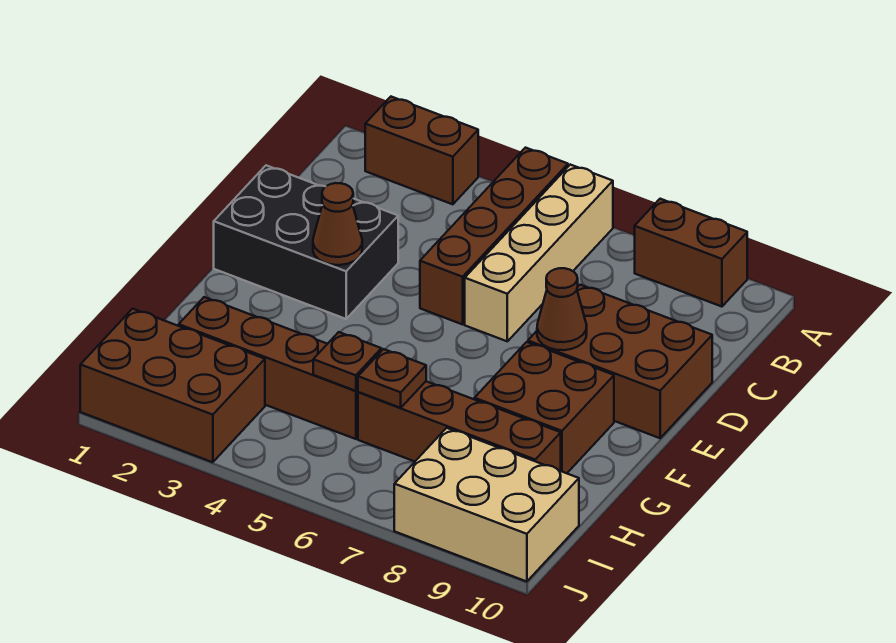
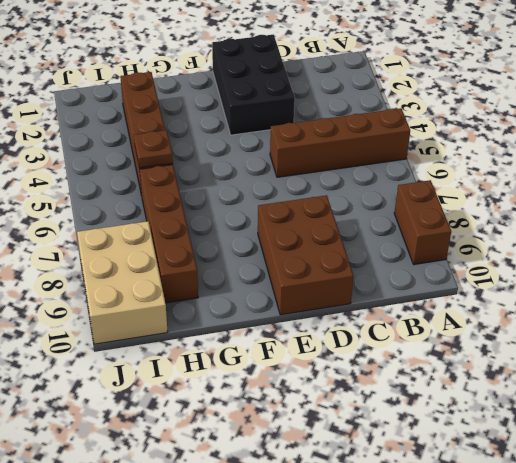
none -> brown 1x2 brick [365,97,478,204]
none -> tan 1x4 brick [465,165,613,341]
none -> brown 2x2 brick [474,342,614,473]

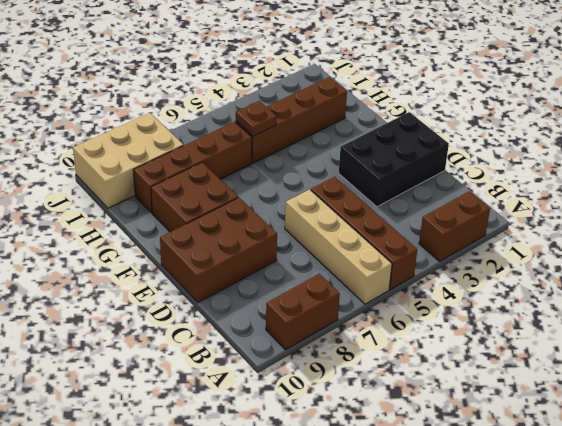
none -> brown 2x3 brick [80,309,265,462]
none -> brown 1x1 cone [313,183,362,265]
none -> brown 1x1 cone [537,268,587,350]

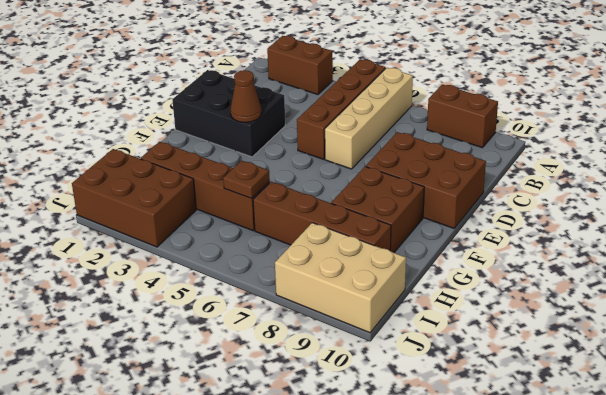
none -> brown 1x1 cone [537,268,587,350]
none -> brown 1x1 plate [358,349,426,408]

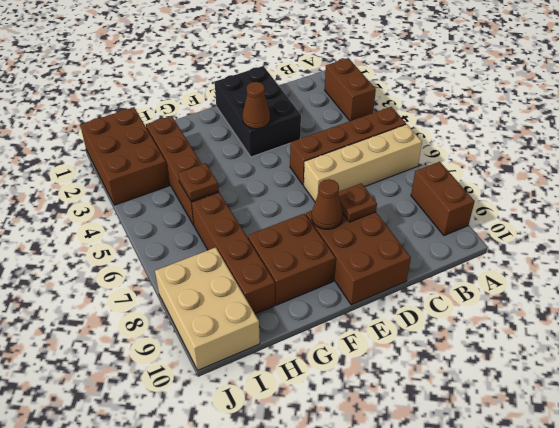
brown 1x1 plate [338,183,377,222] -> brown 1x1 plate moved to [358,349,426,408]

